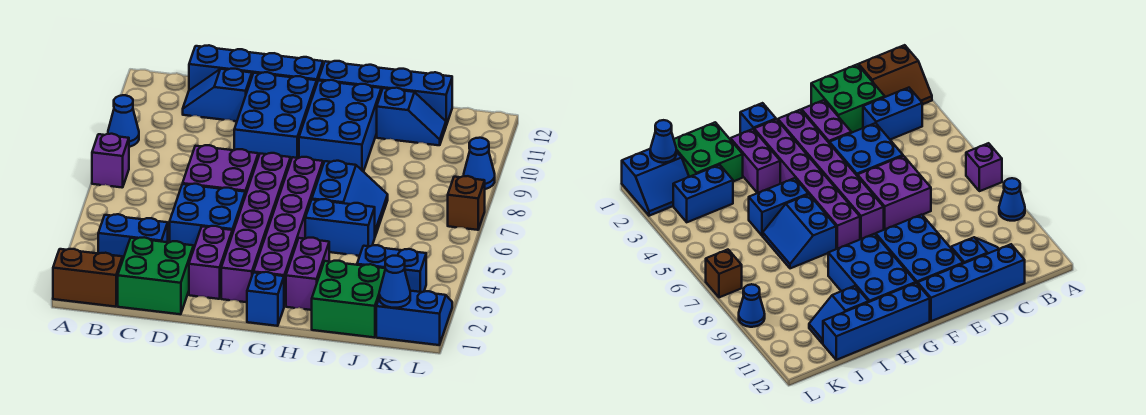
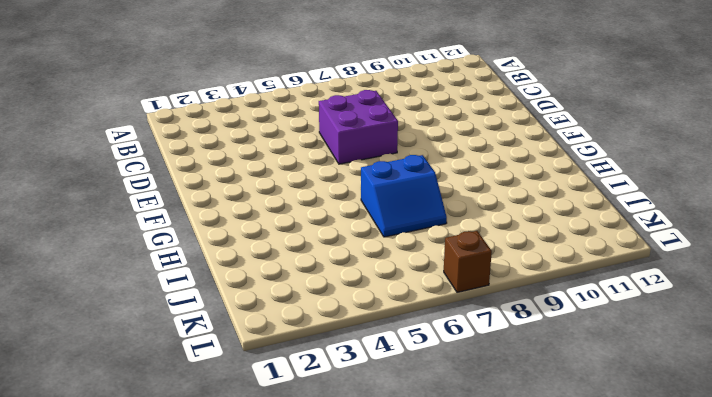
none -> brown 2x2 slope [53,249,124,307]
none -> purple 1x1 brick [92,134,129,188]
none -> blue 1x1 cone [108,95,139,147]

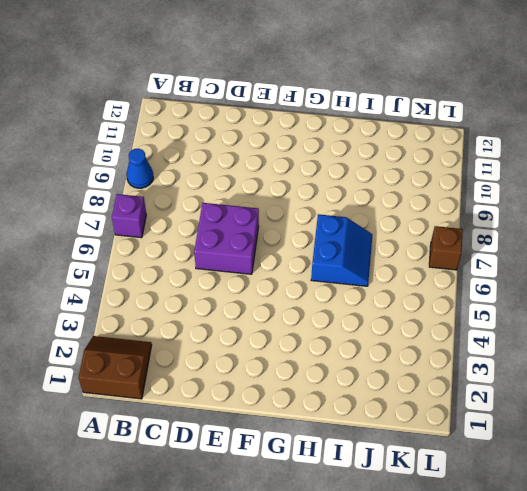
none -> blue 1x2 brick [98,214,168,257]
none -> green 2x2 brick [118,237,194,314]
none -> blue 1x2 slope [183,69,252,121]

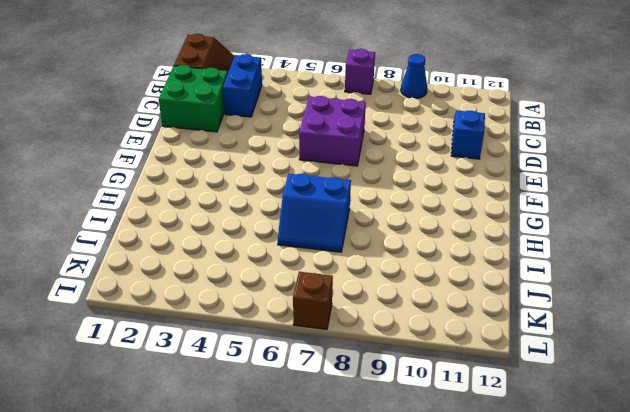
none -> blue 1x4 brick [189,45,323,90]
none -> blue 2x2 brick [170,184,245,247]
none -> purple 1x2 brick [189,226,232,299]

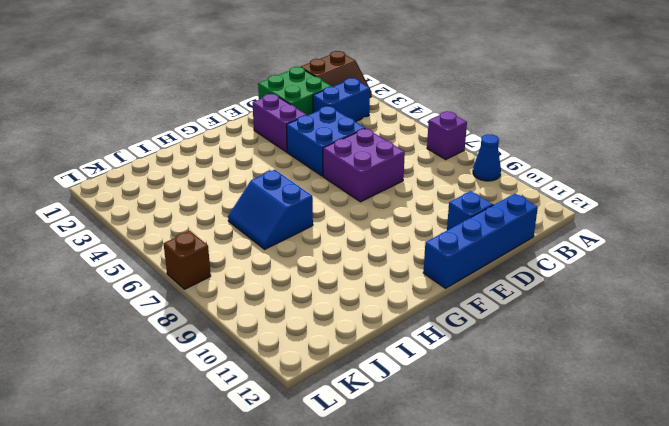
none -> blue 2x3 brick [234,72,317,159]
none -> purple 1x6 brick [221,153,291,302]
none -> blue 1x1 brick [247,272,284,326]

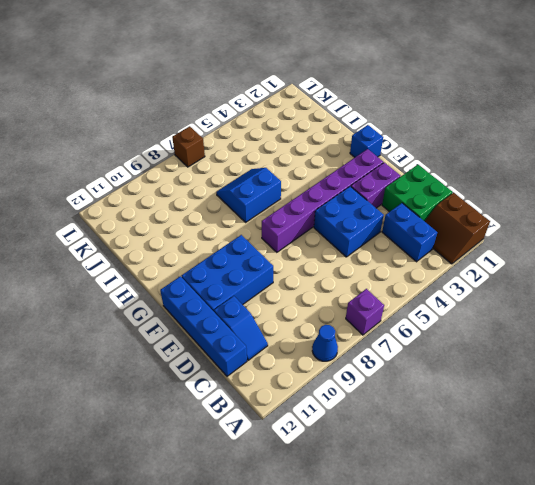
none -> purple 2x2 brick [183,145,258,196]
none -> purple 1x6 brick [254,157,323,306]
none -> blue 2x3 brick [299,80,381,172]

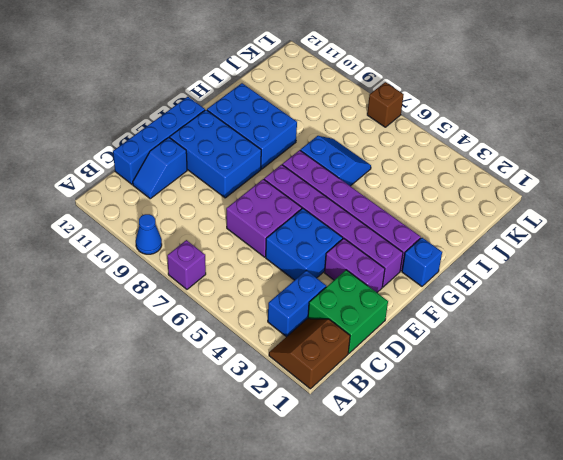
none -> blue 1x4 brick [318,61,452,125]
none -> purple 1x2 brick [286,238,329,310]
none -> blue 1x2 brick [305,199,375,256]

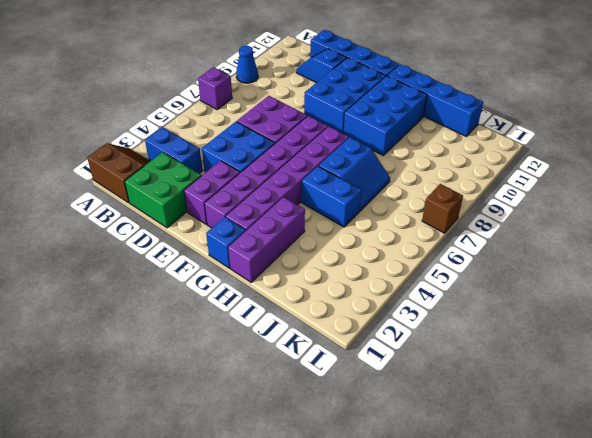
purple 1x3 brick [228,197,305,282] -> purple 1x2 brick [286,238,329,310]
none -> green 2x2 brick [312,261,385,337]
none -> blue 1x2 slope [377,88,446,145]
none -> blue 1x2 brick [357,245,426,292]

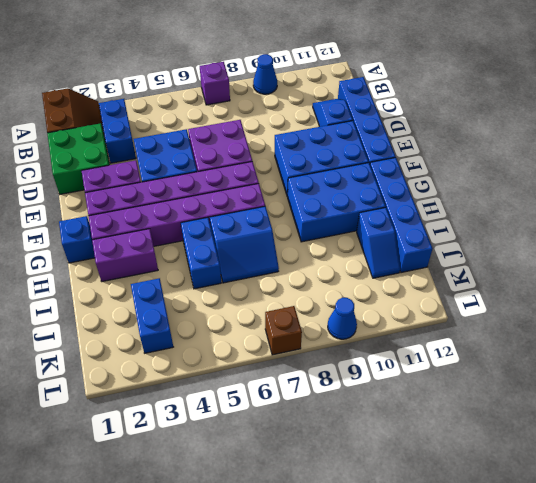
none -> green 2x2 brick [312,261,385,337]
none -> blue 2x2 slope [376,291,452,345]
none -> blue 1x1 cone [379,256,410,308]

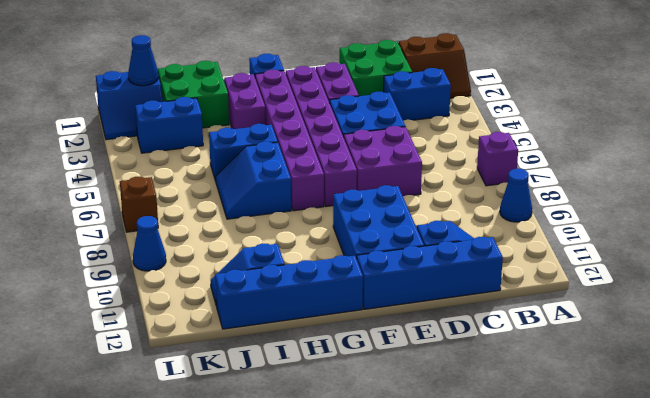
none -> blue 2x3 brick [299,80,381,172]

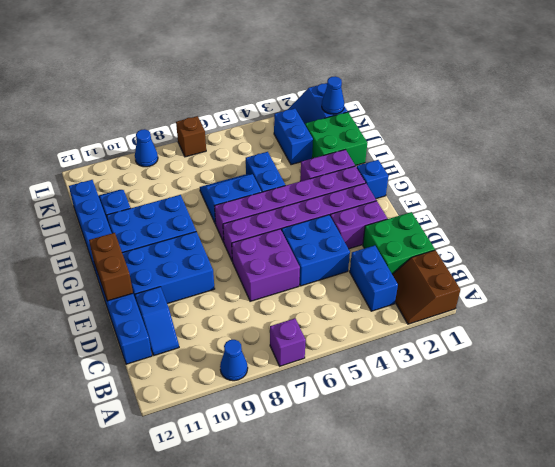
brown 1x2 brick [89,233,133,301] -> none

